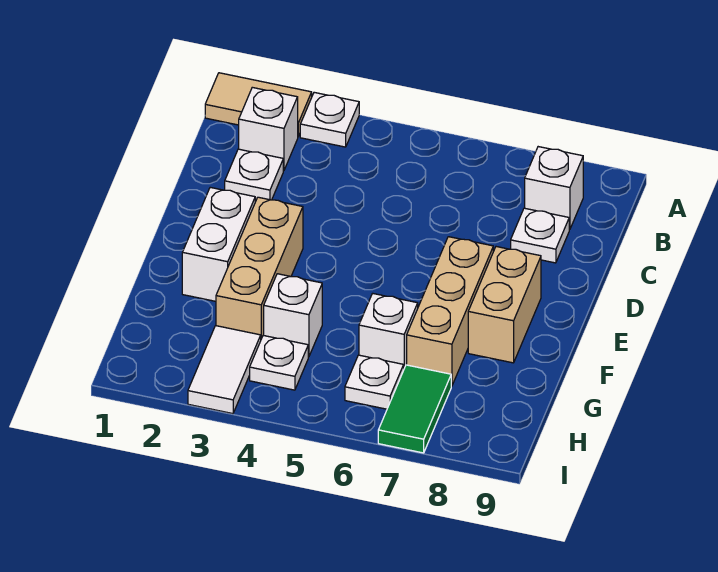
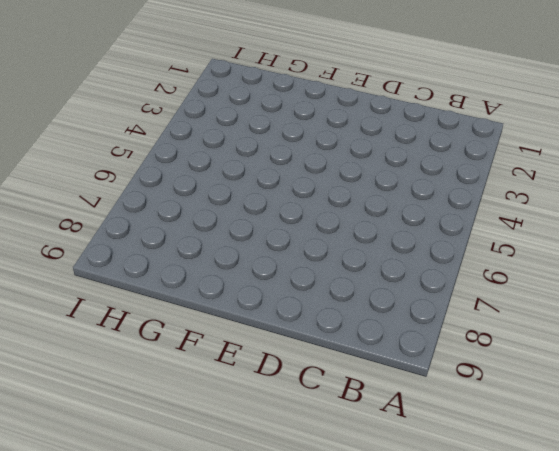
none -> tan 1x2 tile [205,73,312,136]
none -> white 1x1 plate [300,92,359,147]
none -> white 1x1 brick [239,87,298,171]

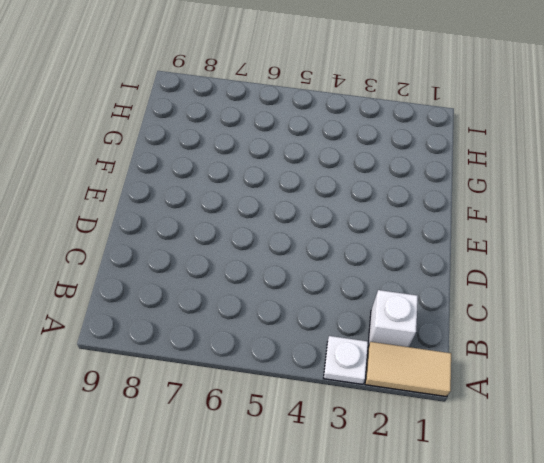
none -> white 1x1 brick [525,147,583,230]
none -> white 1x1 plate [225,149,283,201]
none -> white 1x1 plate [511,208,569,263]

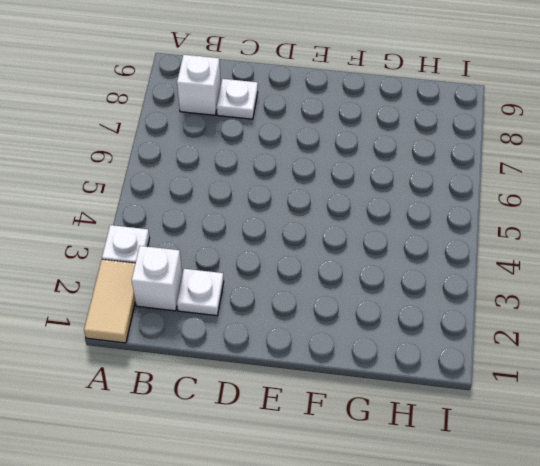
none -> white 1x2 brick [182,187,255,301]
none -> tan 1x3 brick [216,197,303,339]
none -> tan 1x3 brick [407,237,493,386]

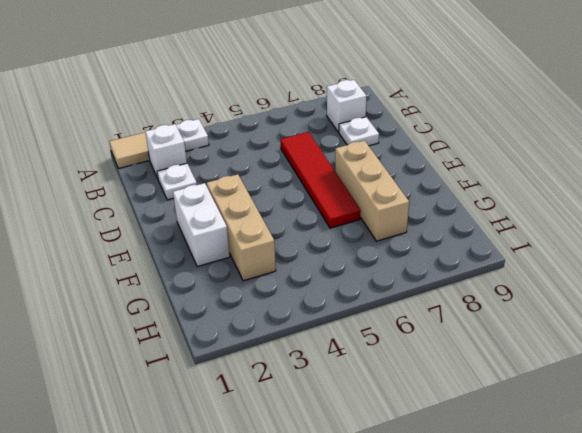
red 1x4 tile [281,132,361,228] -> none
none -> tan 1x2 brick [468,247,541,363]
none -> white 1x1 brick [264,274,322,357]
none -> white 1x1 brick [359,293,418,368]

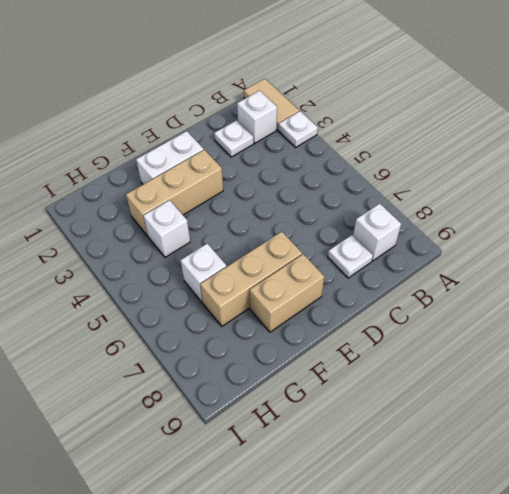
none -> white 1x2 tile [188,326,261,414]
none -> white 1x1 plate [250,335,308,390]
none -> white 1x1 plate [345,355,404,409]

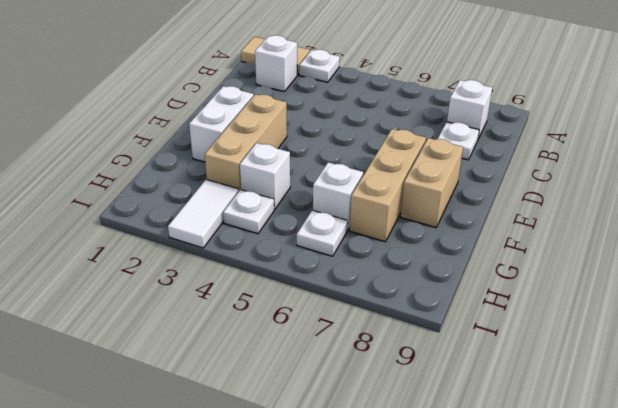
none -> white 1x1 plate [225,149,283,201]
none -> green 1x2 tile [378,365,451,453]

